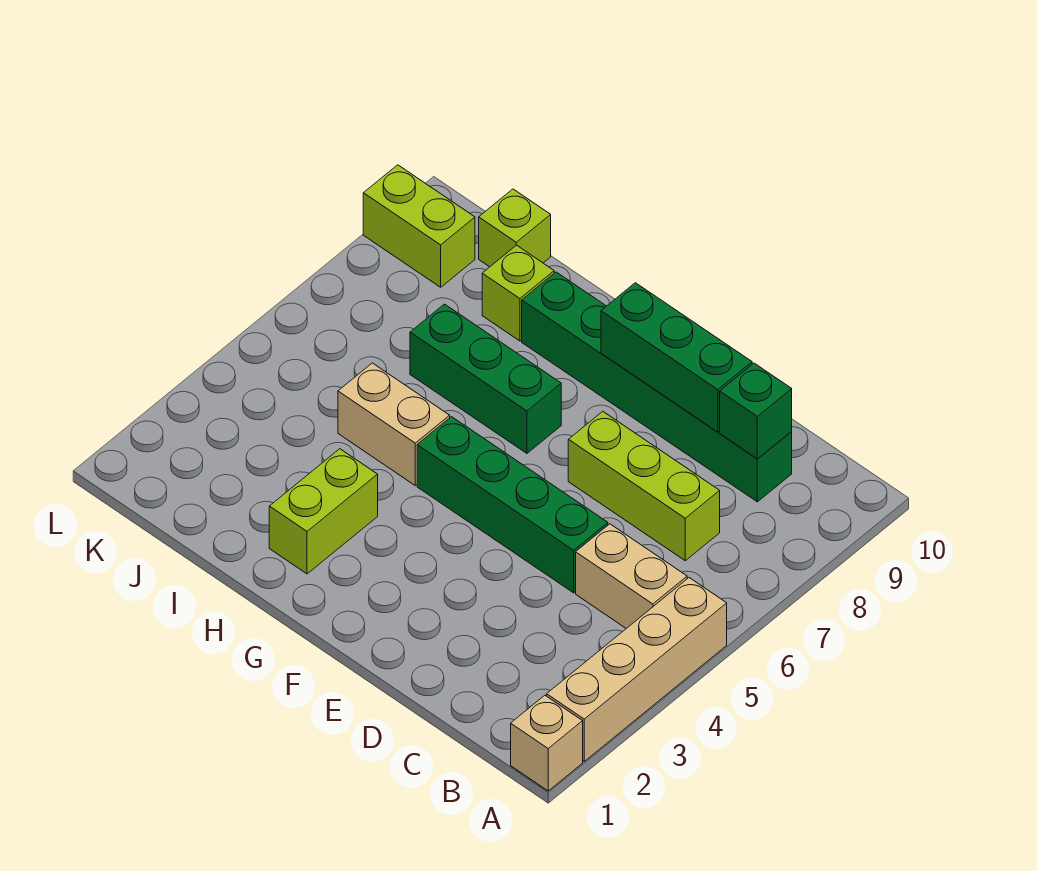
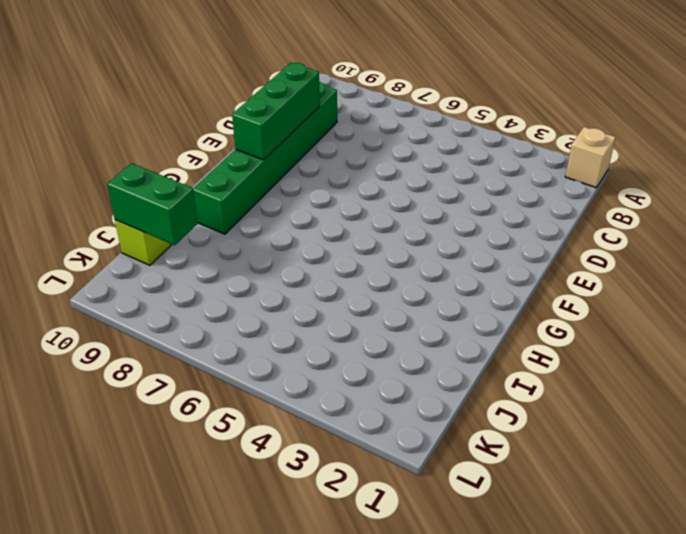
green 1x2 brick [107,163,198,245] -> none
none -> tan 1x4 brick [547,578,727,761]
none -> tan 1x2 brick [576,524,687,628]
none -> lime 1x3 brick [568,411,720,561]

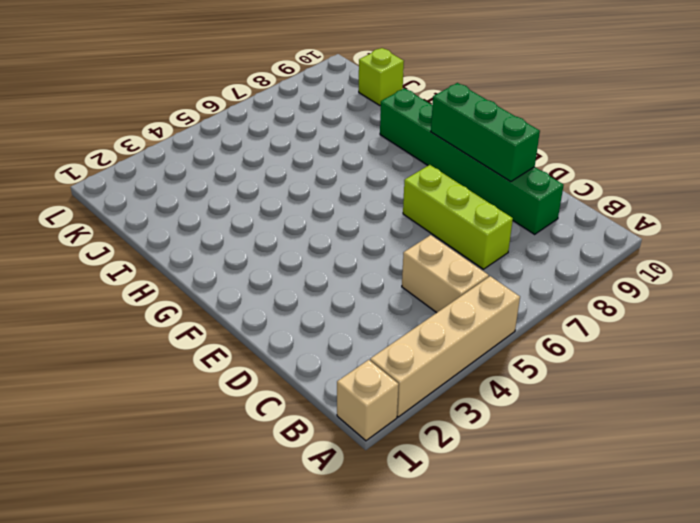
none -> green 1x4 brick [417,417,608,593]
none -> green 1x3 brick [410,304,561,453]
none -> lime 1x2 brick [269,449,378,574]

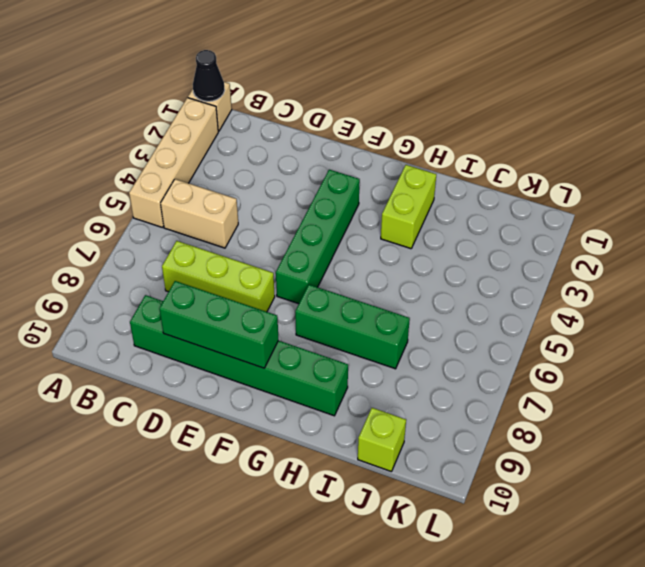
black 1x1 cone [193,50,225,101] -> none
green 1x4 brick [276,170,360,304] -> green 1x4 brick turned to [417,417,608,593]
none -> tan 1x2 brick [338,363,450,485]
none -> lime 1x1 brick [482,245,554,341]
none -> lime 1x2 brick [363,165,475,287]

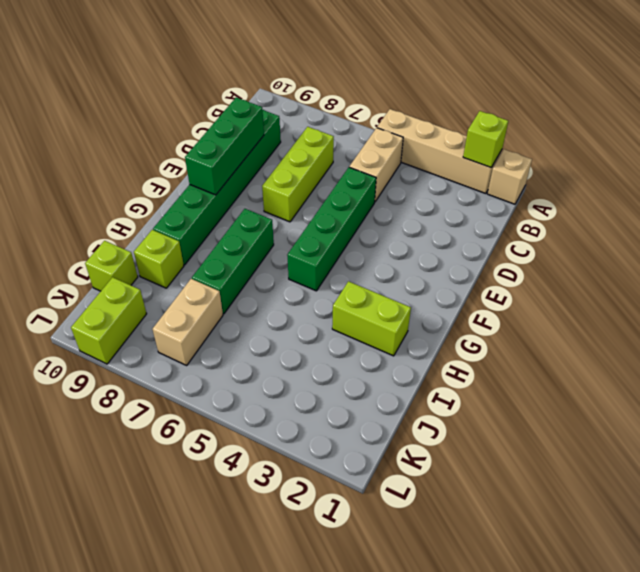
lime 1x1 brick [463,111,508,167] -> none
tan 1x2 brick [153,279,223,365] -> tan 1x2 brick moved to [338,363,450,485]
none -> green 1x1 brick [720,363,792,459]

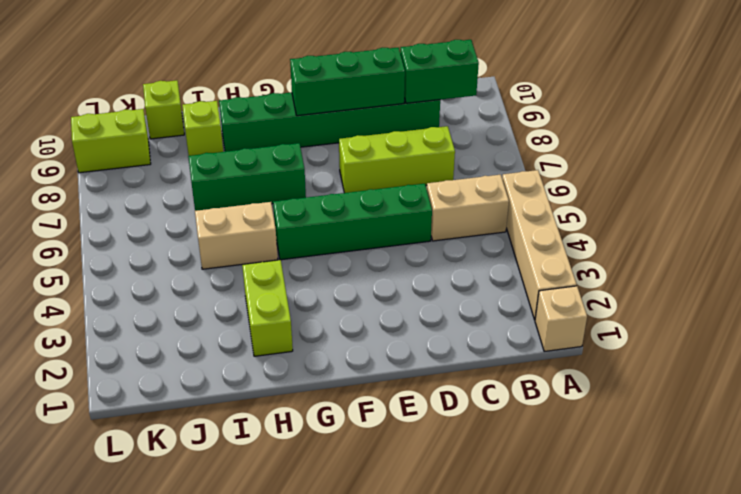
green 1x2 brick [400,40,479,103] -> green 1x1 brick [720,363,792,459]

